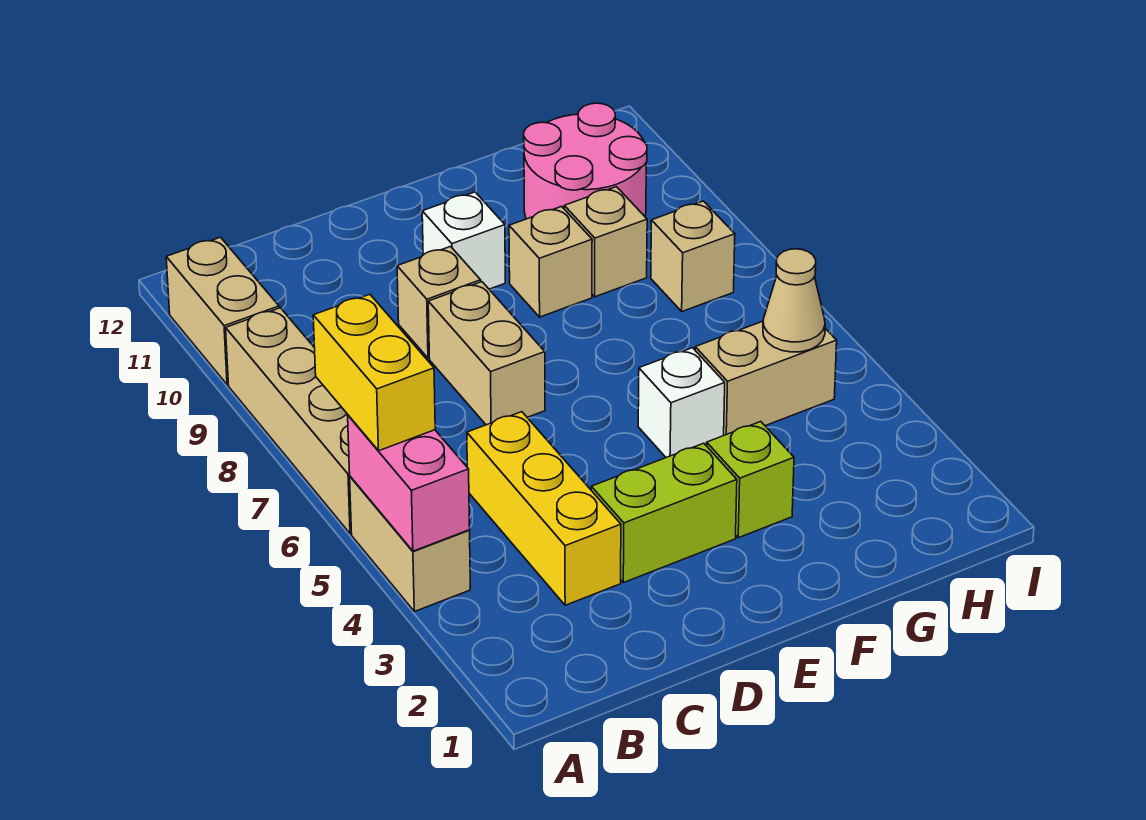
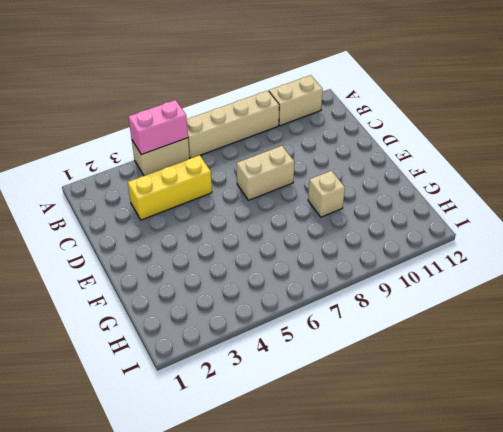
none -> lime 1x2 brick [591,443,737,583]
none -> tan 1x1 brick [397,247,481,358]
none -> white 1x1 brick [422,192,505,289]

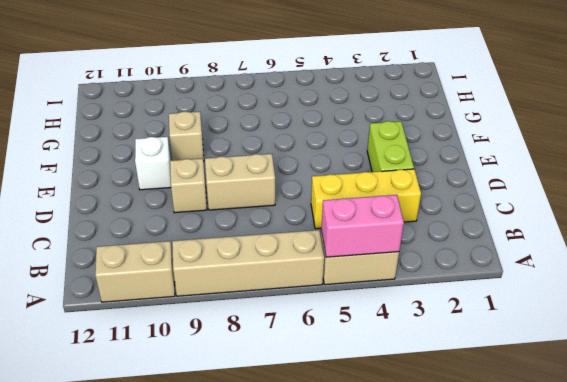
none -> lime 1x1 brick [707,422,794,538]
none -> white 1x1 brick [638,348,725,458]
none -> tan 1x2 brick [695,321,837,435]

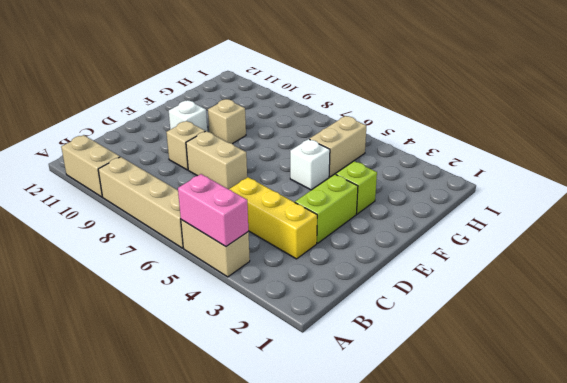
none -> tan 1x1 brick [564,187,647,297]
none -> pink 2x2 round brick [524,103,647,219]
none -> tan 1x1 brick [651,201,735,311]

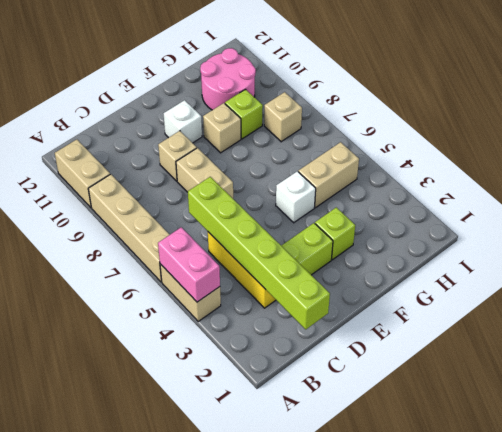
lime 1x6 brick [188,177,330,329] -> none
lime 1x1 brick [225,89,263,139] -> tan 1x1 brick [564,187,647,297]
none -> tan 1x1 cone [763,249,825,352]
none -> yellow 1x2 brick [313,295,435,451]

